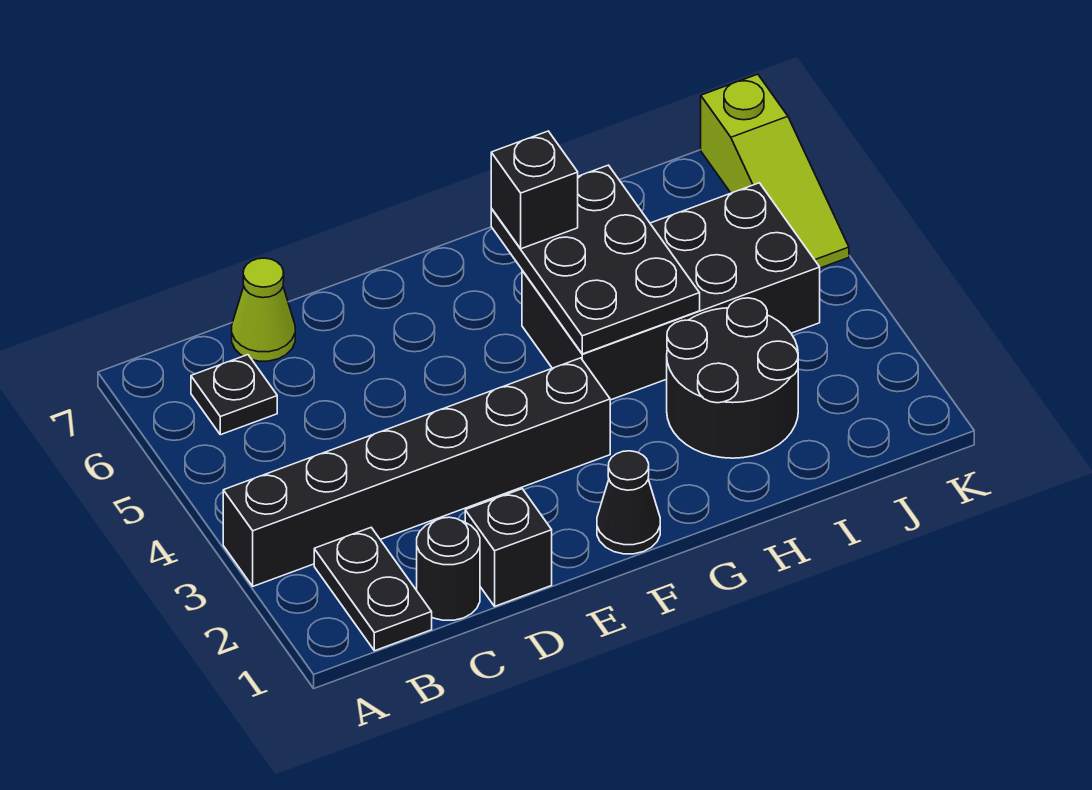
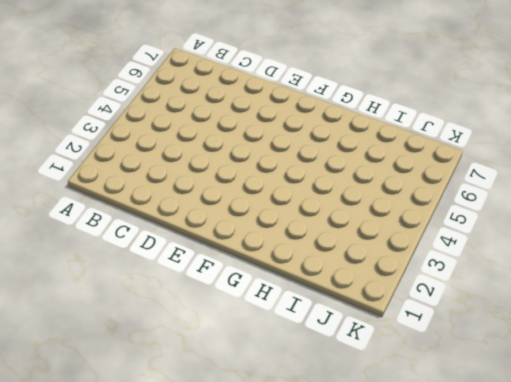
none -> black 1x6 brick [223,358,610,586]
none -> black 1x2 plate [314,528,432,651]
none -> black 1x1 plate [191,355,277,435]

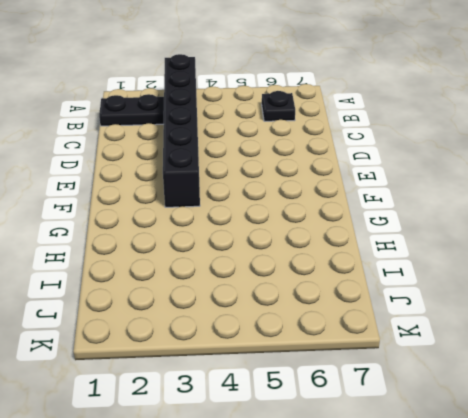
none -> black 1x1 round brick [417,517,480,620]
none -> lime 1x1 cone [232,258,295,361]
none -> black 1x1 brick [465,489,552,606]

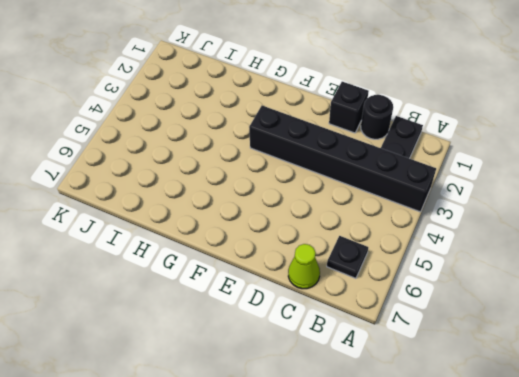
none -> black 1x1 cone [597,451,660,554]
none -> black 2x4 brick [522,183,820,400]
none -> black 2x2 round brick [667,298,798,458]

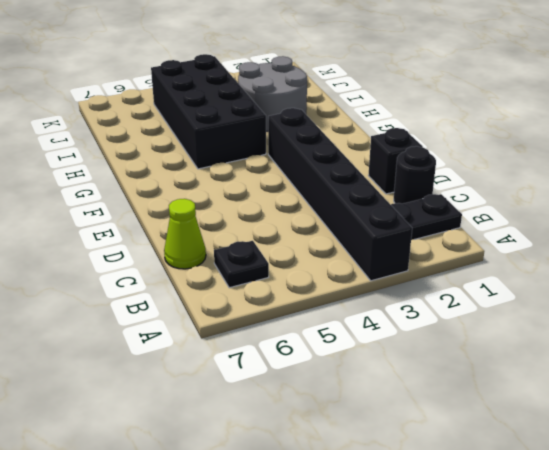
grey 2x2 round brick [238,56,307,131] -> black 2x2 round brick [667,298,798,458]
none -> black 1x1 cone [597,451,660,554]
none -> lime 1x3 slope [701,74,849,268]
none -> black 2x3 plate [491,165,700,354]

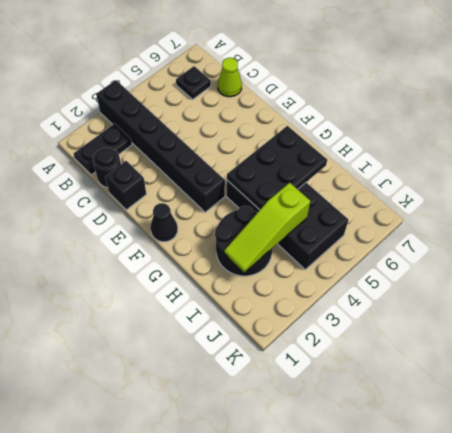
lime 1x3 slope [224,183,310,272] -> lime 1x3 slope moved to [701,74,849,268]
none -> black 1x1 brick [491,131,578,249]

